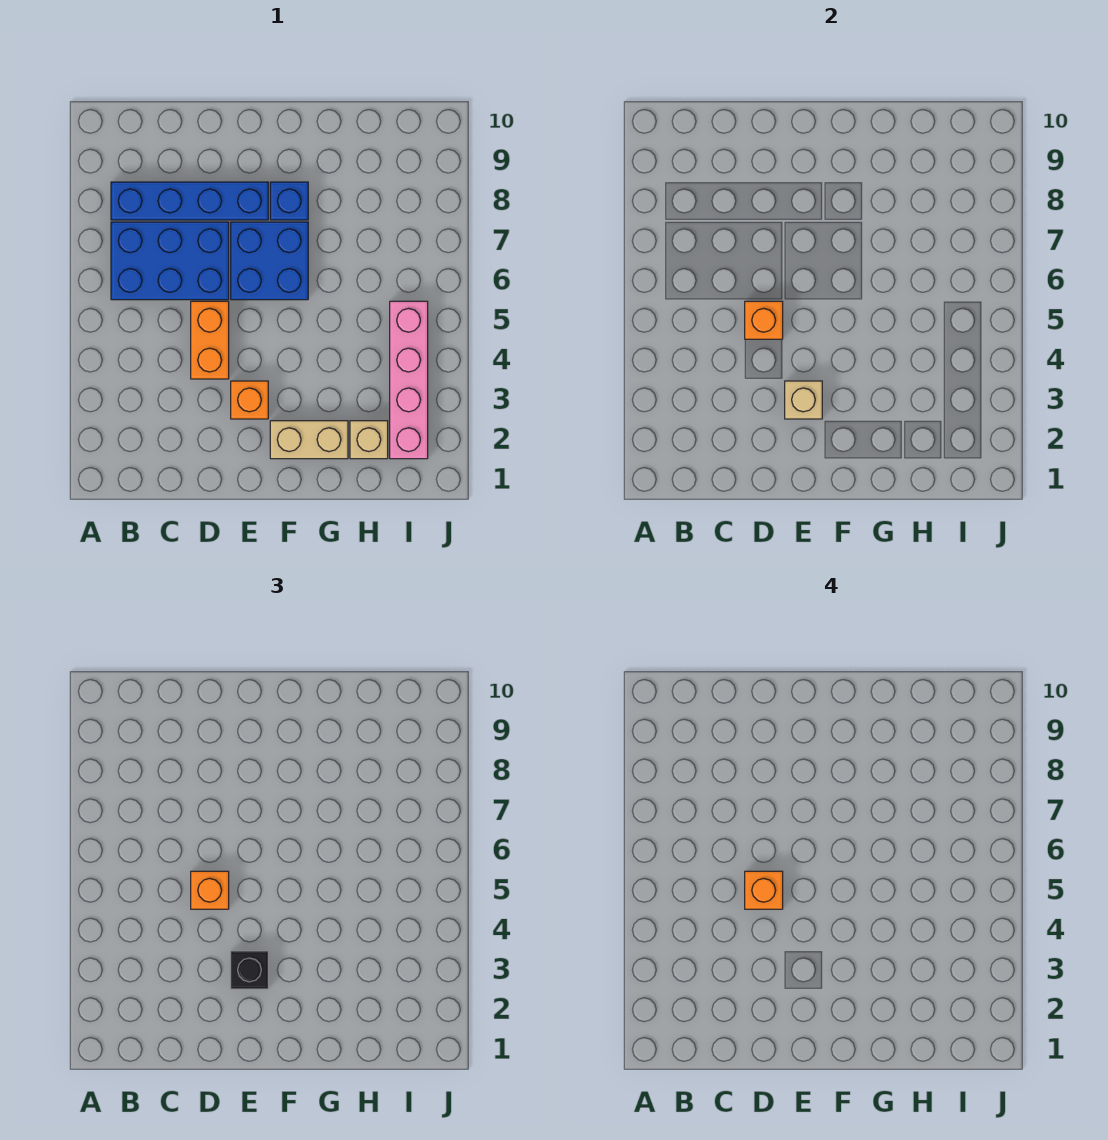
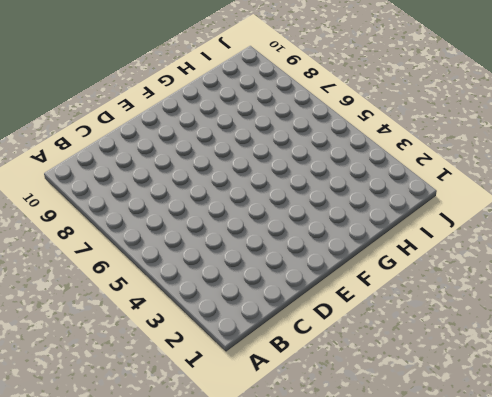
none -> blue 2x3 brick [111,222,229,300]
none -> blue 1x4 brick [111,182,268,220]
none -> orange 1x2 brick [191,301,229,379]

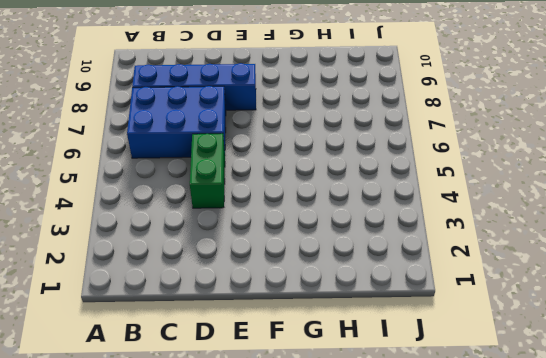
green 1x2 brick [190,134,225,208] -> orange 1x2 brick [191,301,229,379]
none -> orange 1x1 brick [231,381,268,419]
none -> blue 2x2 brick [231,222,308,300]
none -> tan 1x2 brick [270,421,348,459]

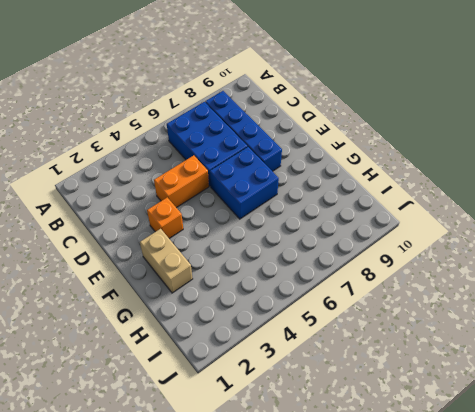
none -> blue 1x1 brick [270,182,308,220]
none -> tan 1x1 brick [350,421,388,459]
none -> pink 1x4 brick [390,301,428,459]

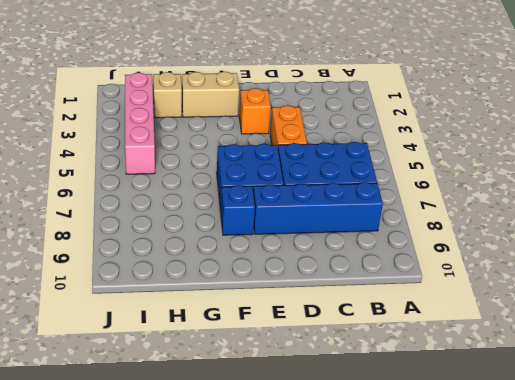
none -> orange 1x1 brick [745,301,783,339]
none -> tan 1x1 brick [785,381,822,419]
none -> orange 1x1 brick [191,871,229,909]

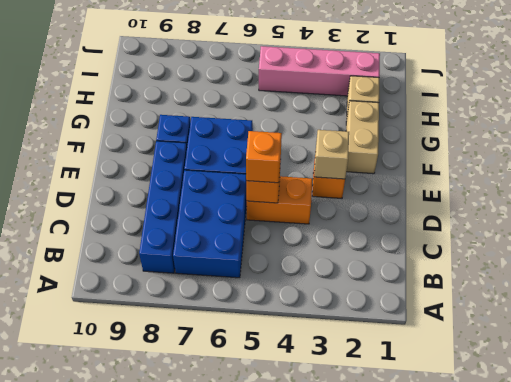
none -> black 1x1 brick [231,951,268,989]
none -> orange 1x1 brick [745,871,783,909]

